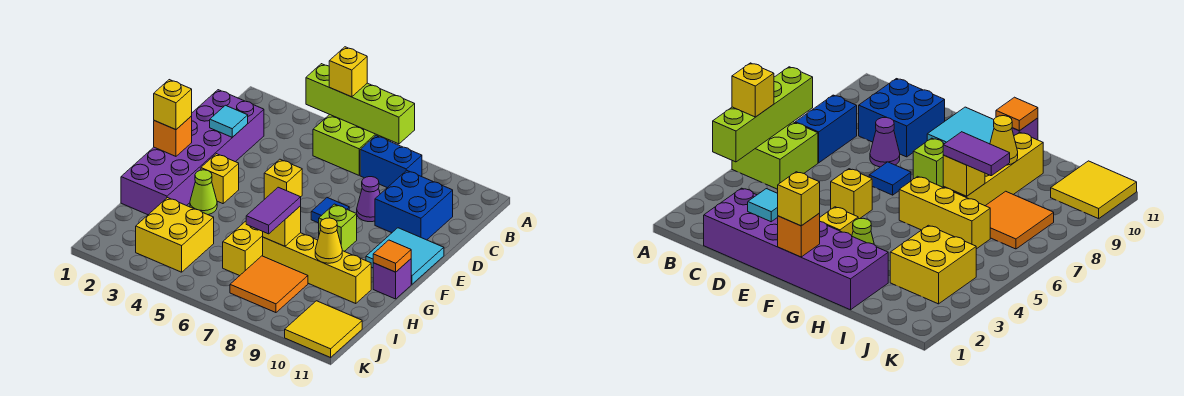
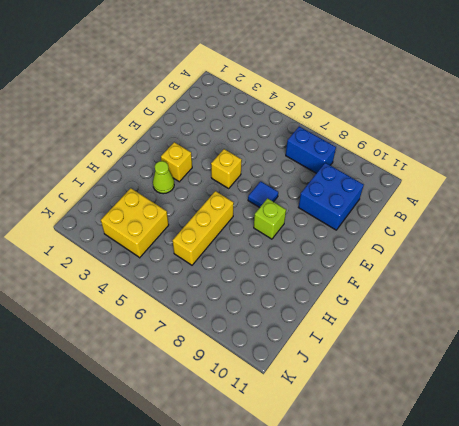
none -> lime 2x2 brick [313,115,391,175]
none -> purple 2x6 brick [121,90,264,215]
none -> purple 1x1 cone [357,177,380,222]

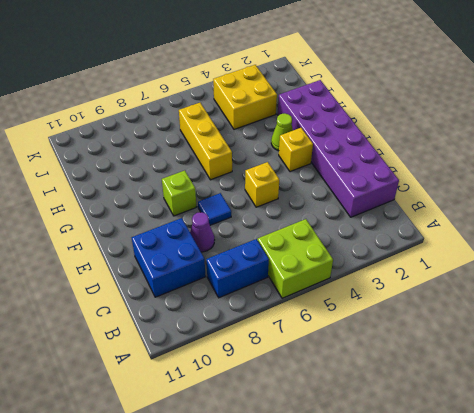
none -> cyan 2x2 tile [366,228,444,284]
none -> purple 1x1 brick [373,259,411,299]
none -> yellow 1x4 brick [263,233,371,304]

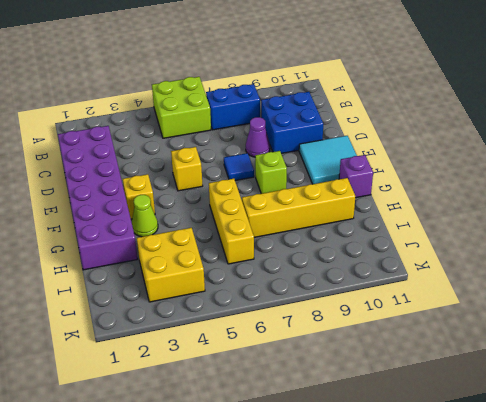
none -> orange 2x2 tile [230,256,308,313]
none -> yellow 2x2 tile [285,301,362,357]
none -> lime 1x4 brick [306,64,415,144]

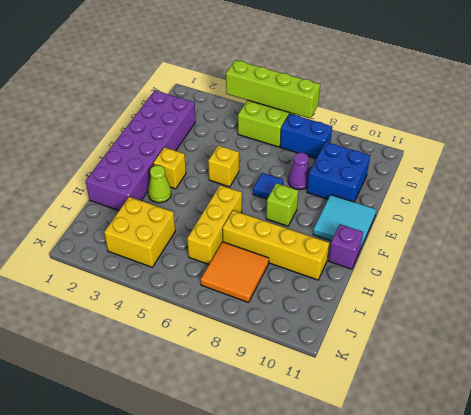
none -> yellow 2x2 tile [285,301,362,357]
none -> cyan 1x1 tile [210,105,248,137]
none -> orange 1x1 brick [154,116,192,156]

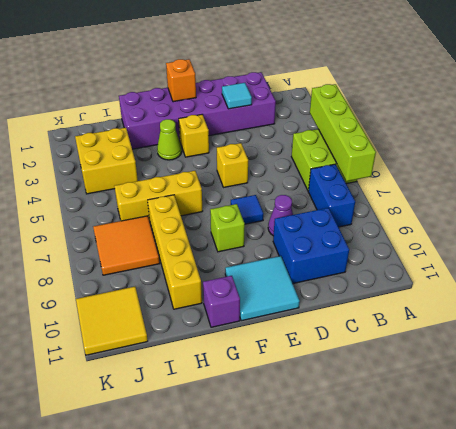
none -> orange 1x1 tile [373,240,411,272]
none -> yellow 1x1 brick [263,206,301,246]
none -> yellow 1x1 cone [315,218,342,263]

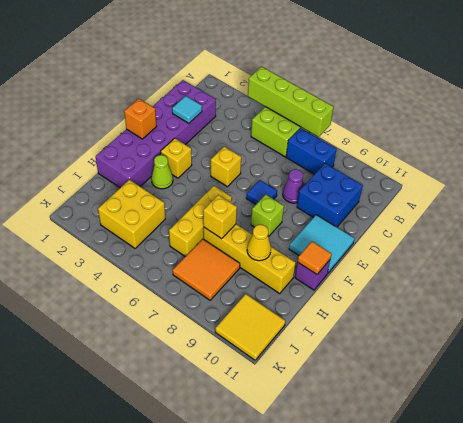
none -> yellow 1x1 brick [329,47,367,97]
none -> yellow 1x1 brick [154,80,192,130]
none -> purple 1x2 tile [246,187,301,234]

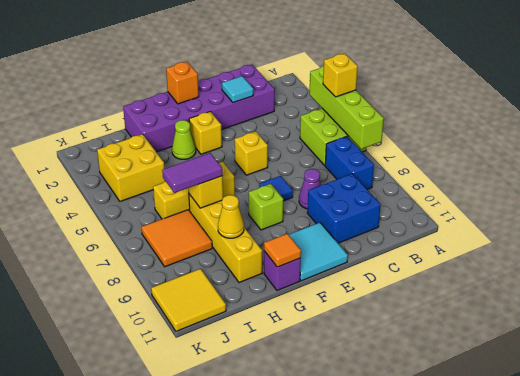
none -> yellow 1x1 brick [154,80,192,130]

